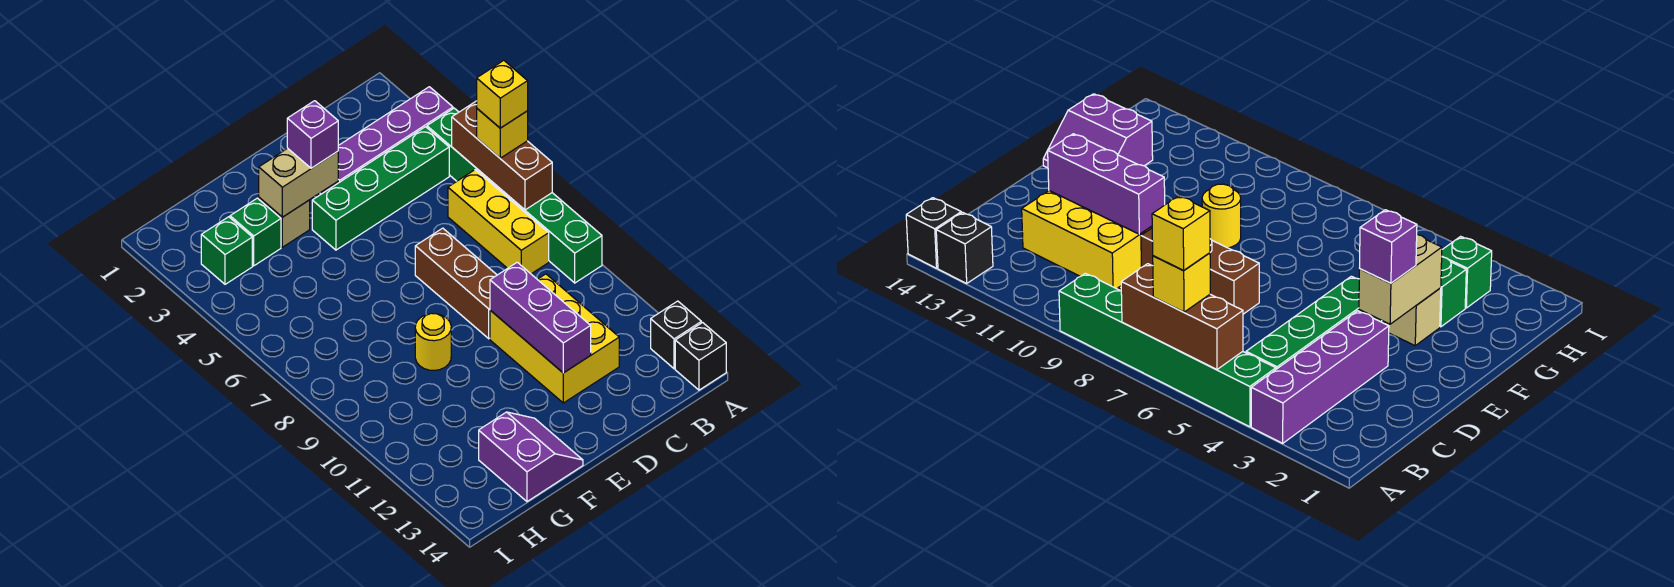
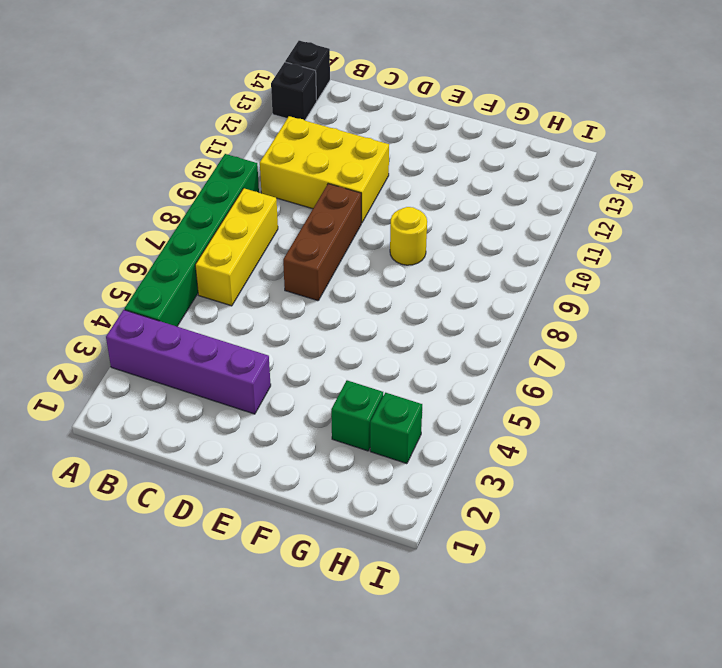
yellow 2x3 brick [260,116,389,223] -> yellow 2x3 brick turned to [490,274,619,403]
none -> green 1x4 brick [312,127,449,250]
none -> tan 1x1 brick [259,198,310,247]
none -> purple 2x2 slope [479,412,583,502]

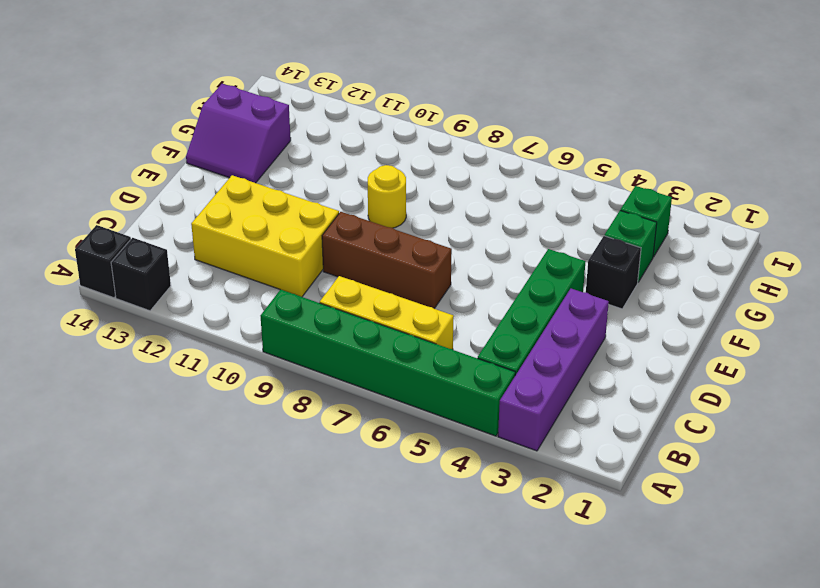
black 1x1 brick [586,236,641,309] -> tan 1x1 brick [259,198,310,247]
none -> brown 1x3 brick [452,101,552,210]
none -> purple 1x3 brick [490,262,591,373]
none -> tan 1x2 brick [259,148,338,217]

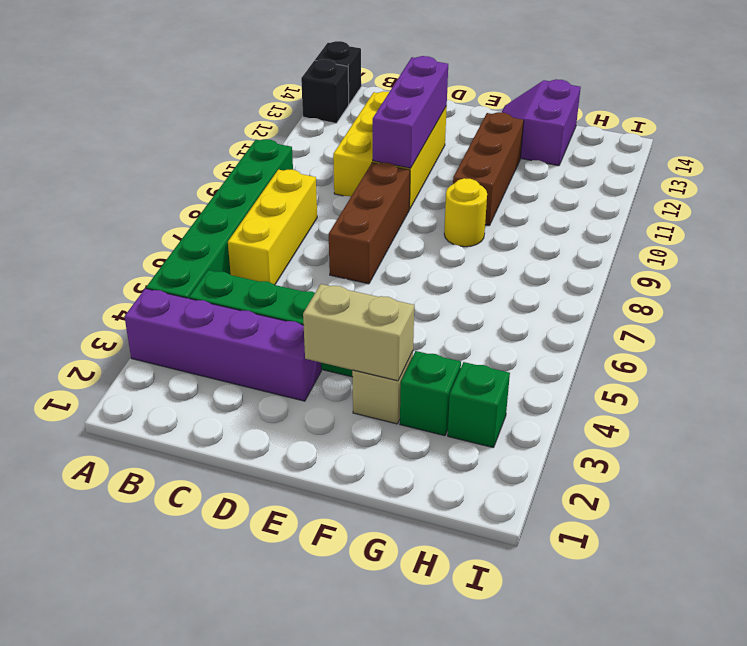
brown 1x3 brick [453,112,524,226] -> brown 1x3 brick moved to [452,101,552,210]
none -> yellow 1x1 brick [477,109,528,158]
none -> purple 1x1 brick [287,101,338,168]
none -> yellow 1x1 brick [477,61,528,128]

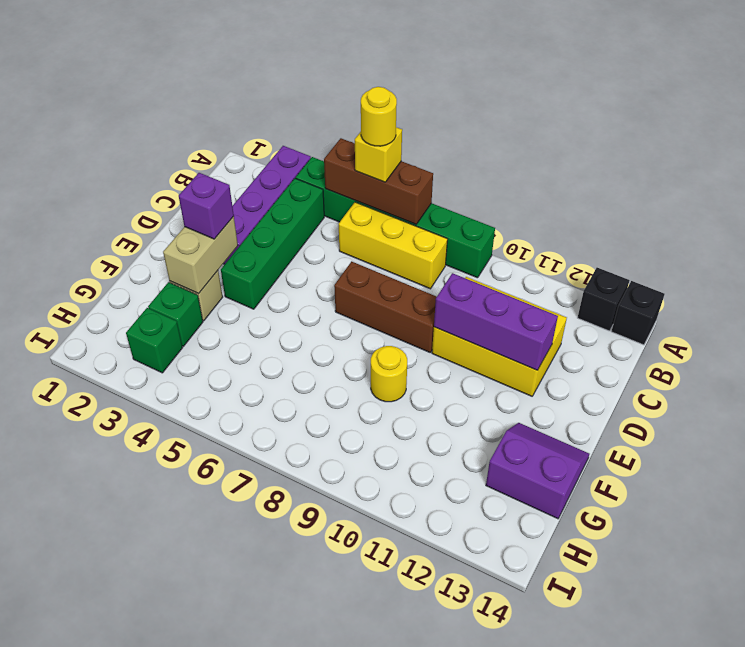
yellow 1x1 round brick [361,87,397,146] -> yellow 1x1 brick [477,61,528,128]

